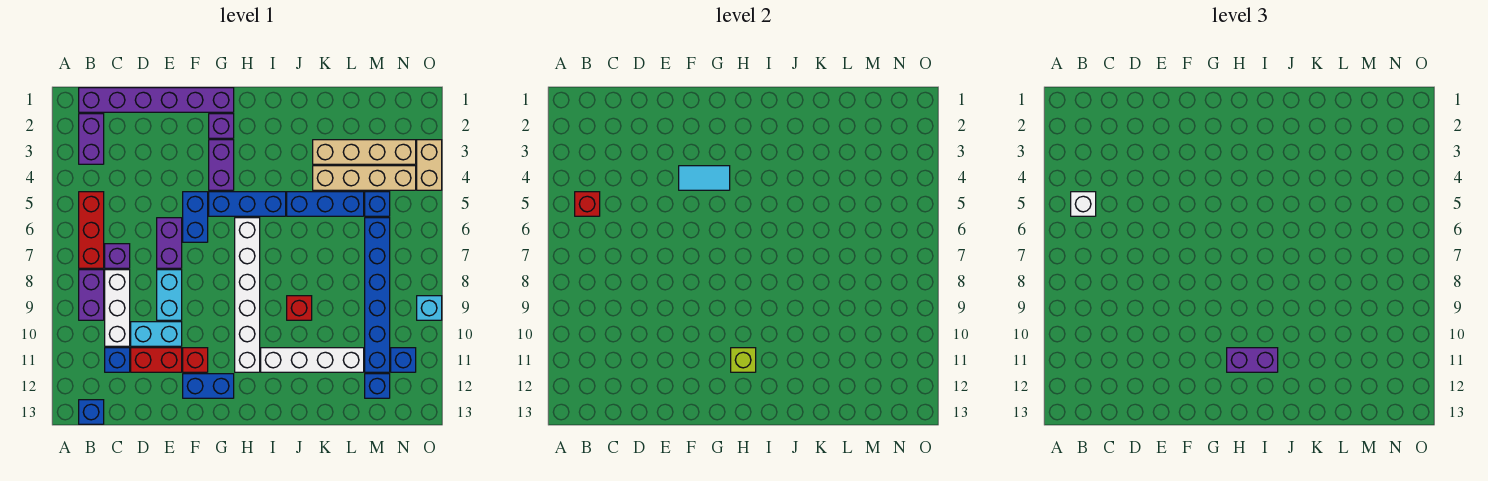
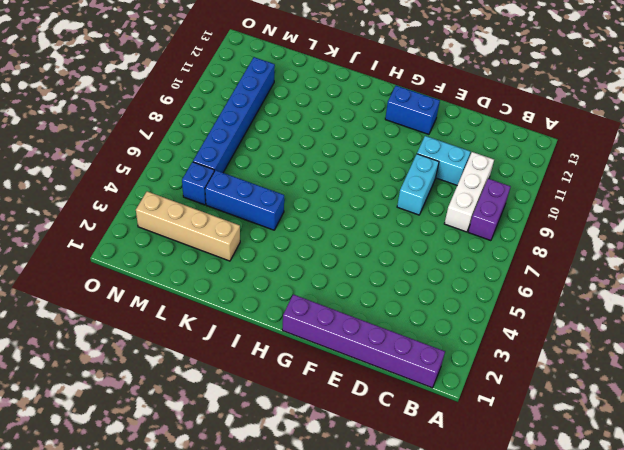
none -> purple 1x2 brick [79,114,104,164]
none -> red 1x3 brick [79,192,104,268]
none -> blue 1x1 brick [79,400,104,424]
none -> purple 1x1 brick [105,244,130,268]

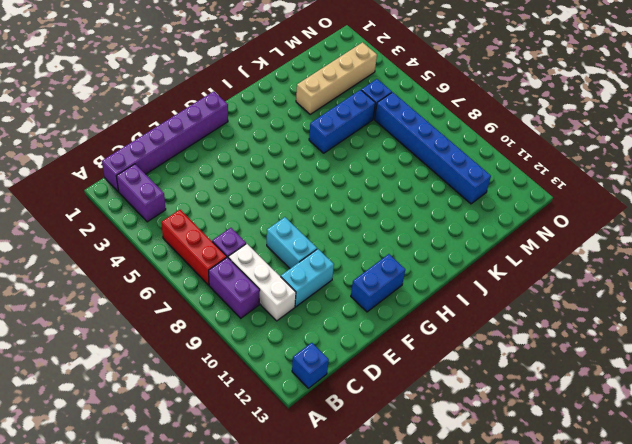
none -> blue 1x1 brick [105,348,130,372]
none -> red 1x2 brick [131,348,182,372]
none -> purple 1x2 brick [157,218,182,268]
none -> blue 1x2 brick [183,192,208,242]

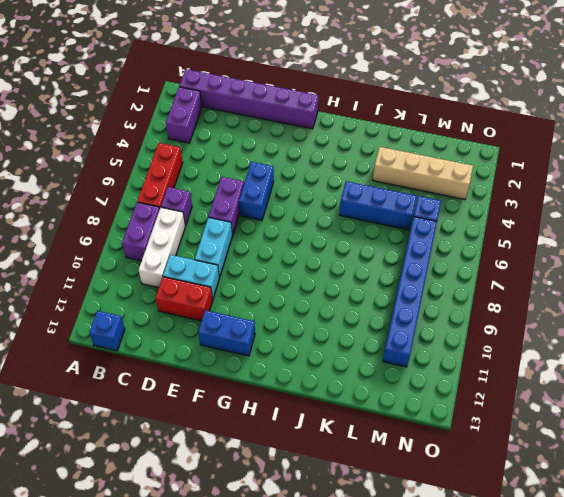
none -> blue 1x1 brick [105,348,130,372]
none -> red 1x1 brick [183,348,208,372]
none -> purple 1x1 brick [209,114,234,138]
none -> purple 1x2 brick [209,140,234,190]

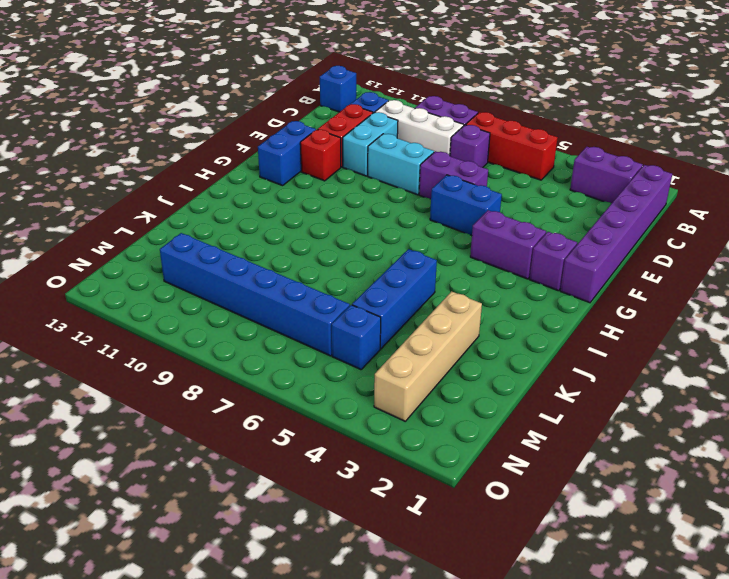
none -> blue 1x3 brick [209,192,286,216]
none -> white 1x6 brick [235,218,260,372]
none -> white 1x4 brick [261,348,364,372]
none -> red 1x1 brick [287,296,312,320]

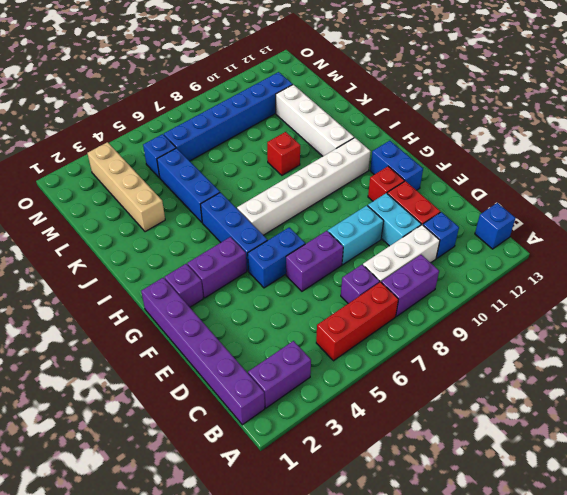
none -> tan 1x4 brick [313,166,416,190]
none -> blue 1x1 brick [365,374,390,398]
none -> blue 1x1 brick [391,348,416,372]
none -> tan 1x2 brick [417,140,442,190]

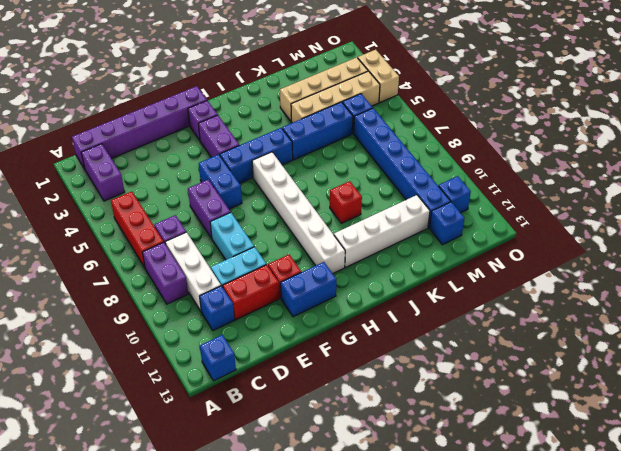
none -> cyan 1x1 brick [417,296,442,320]
none -> red 1x1 brick [575,192,600,216]
none -> cyan 1x2 tile [679,166,730,190]
none -> lime 1x1 brick [731,348,756,372]

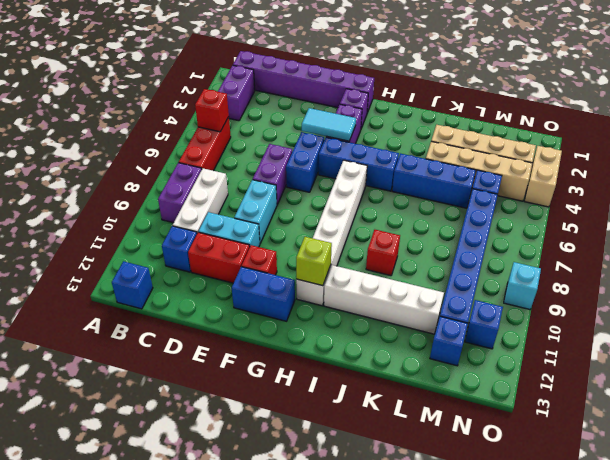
none -> purple 1x1 brick [105,244,130,268]
none -> white 1x1 brick [1071,192,1096,216]
none -> purple 1x2 brick [1227,348,1278,372]

